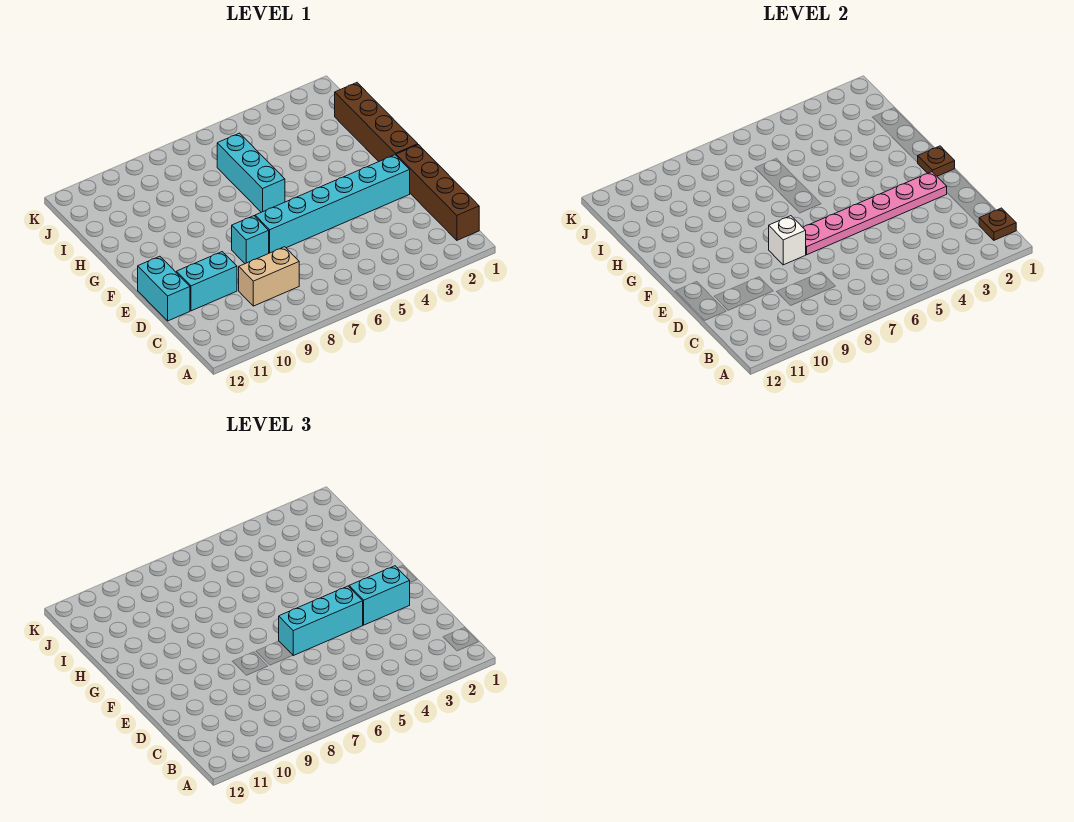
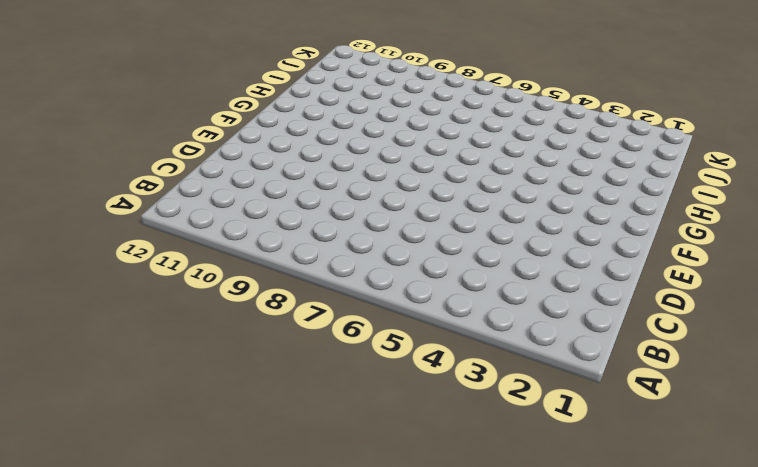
none -> brown 1x4 brick [396,145,479,240]
none -> tan 1x2 brick [239,247,299,306]
none -> cyan 1x2 brick [176,252,237,311]

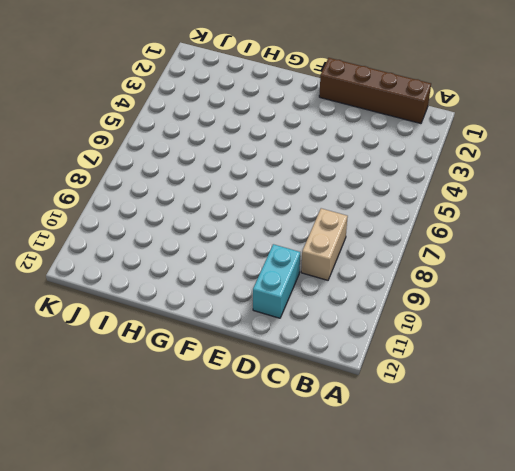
none -> cyan 1x2 brick [138,256,190,321]
none -> cyan 1x6 brick [255,155,410,253]
none -> cyan 1x1 brick [232,216,269,264]

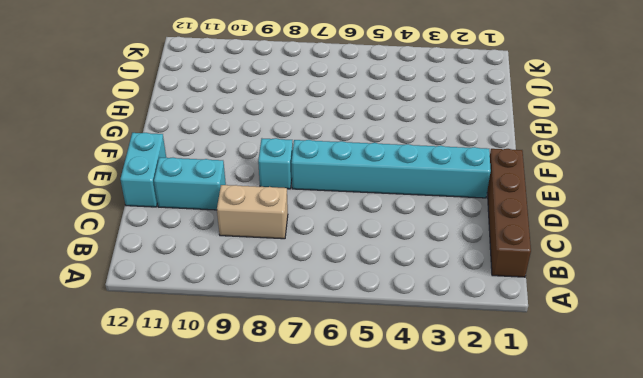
none -> brown 1x4 brick [335,83,418,161]
none -> cyan 1x3 brick [217,133,285,212]
none -> brown 1x1 plate [979,208,1016,240]

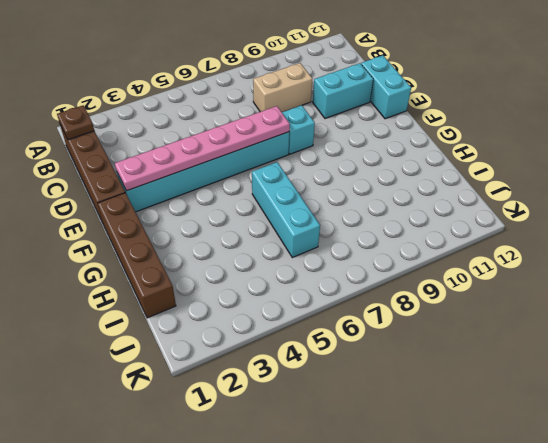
none -> white 1x1 brick [769,216,806,265]
none -> brown 1x1 plate [918,146,955,176]
none -> cyan 1x2 brick [349,566,410,625]

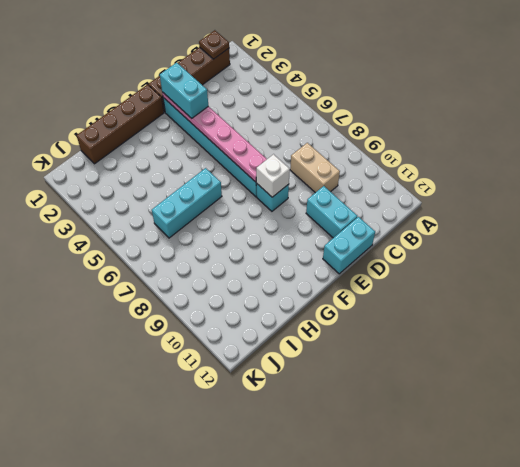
none -> brown 1x1 plate [918,146,955,176]
none -> cyan 1x3 brick [279,586,363,655]

